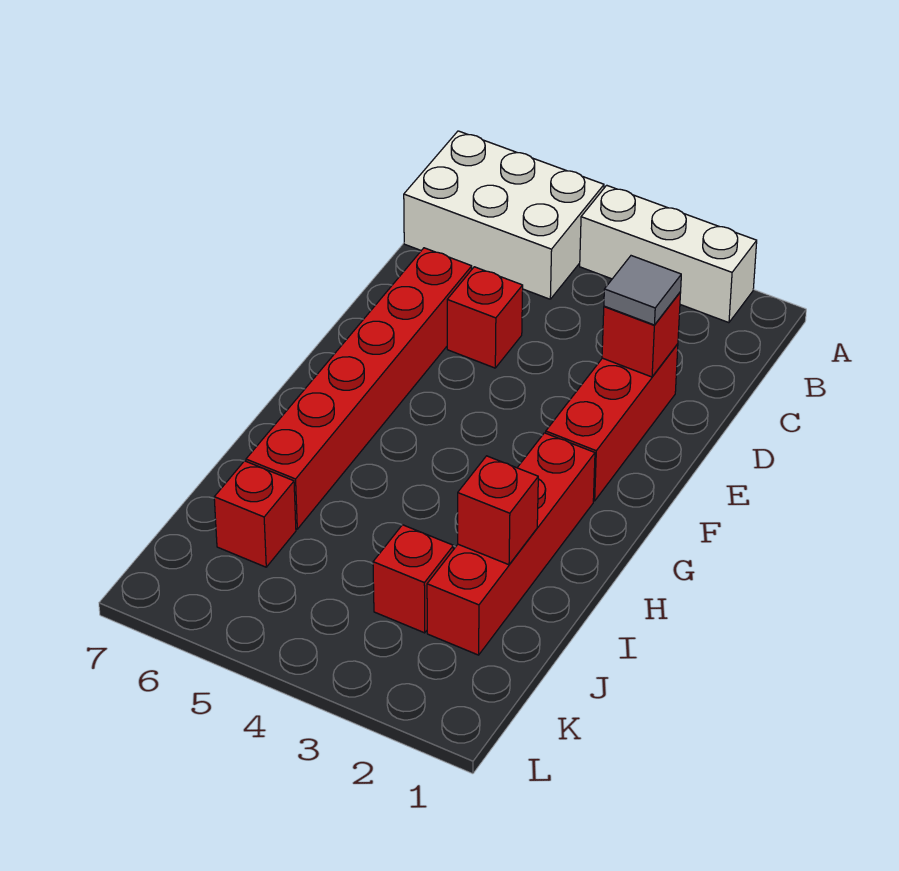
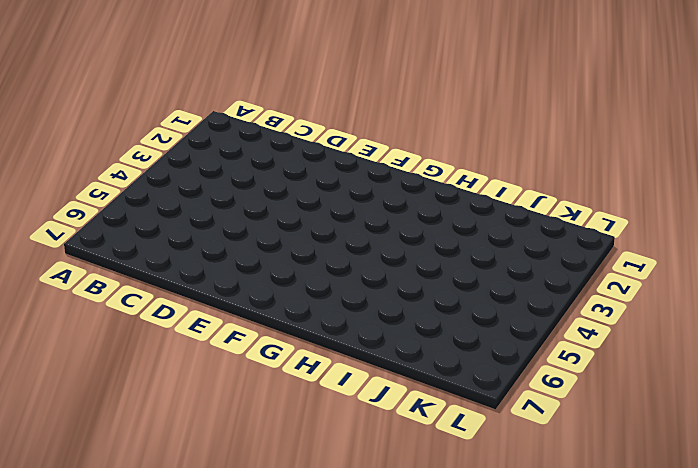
none -> white 1x3 brick [580,185,757,323]
none -> white 2x3 brick [404,131,604,299]

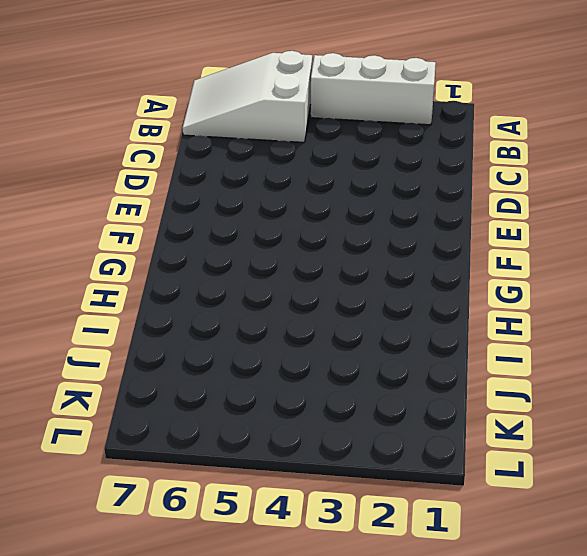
white 2x3 slope [183,51,312,142] -> white 2x3 brick [404,131,604,299]
none -> red 1x3 brick [546,344,678,501]
none -> red 1x1 brick [447,267,523,368]

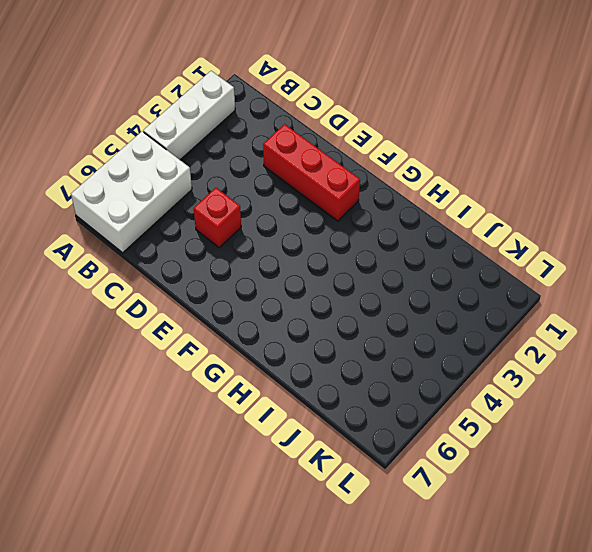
none -> red 1x6 brick [246,248,472,529]
none -> red 1x4 brick [427,433,595,655]

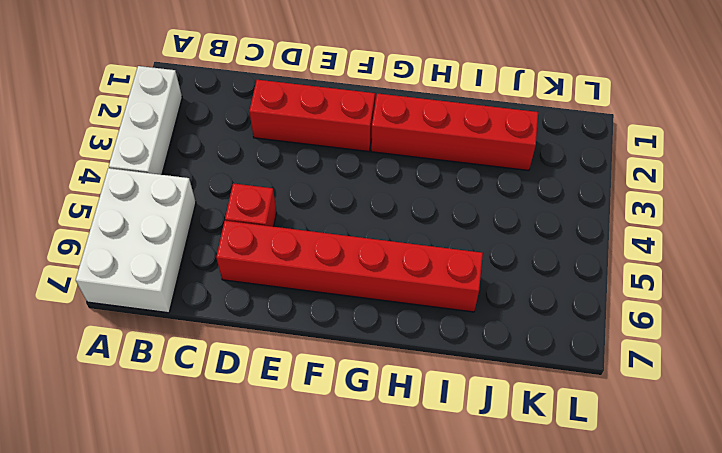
none -> red 1x1 brick [373,525,453,633]
none -> red 1x1 brick [214,461,296,567]

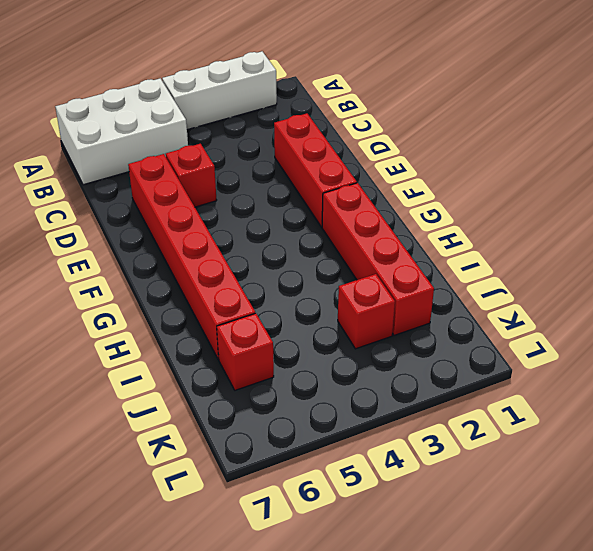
none -> red 1x1 brick [602,292,681,377]
none -> red 1x1 brick [458,456,538,565]

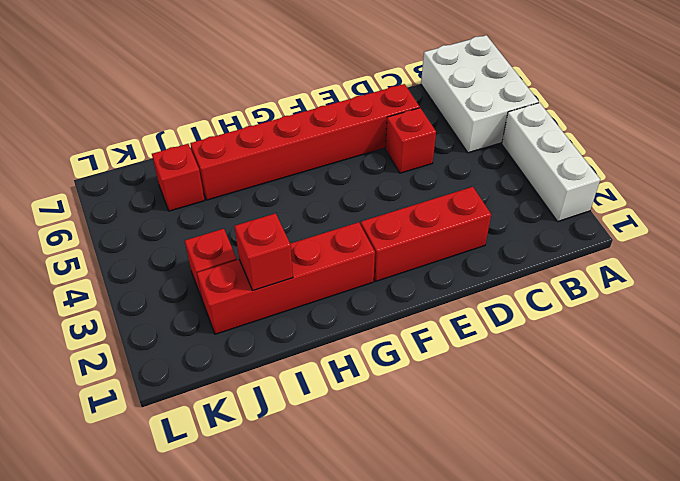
none -> red 1x1 brick [602,292,681,377]
none -> grey 1x1 tile [604,256,681,325]

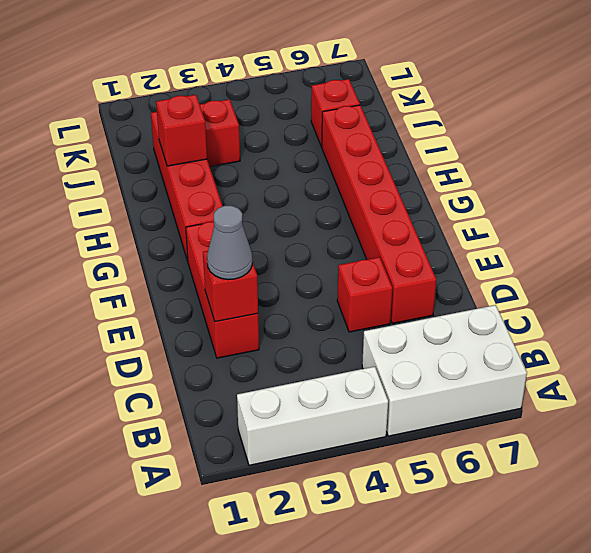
grey 1x1 cone [207,206,252,280] -> grey 1x1 tile [604,256,681,325]

